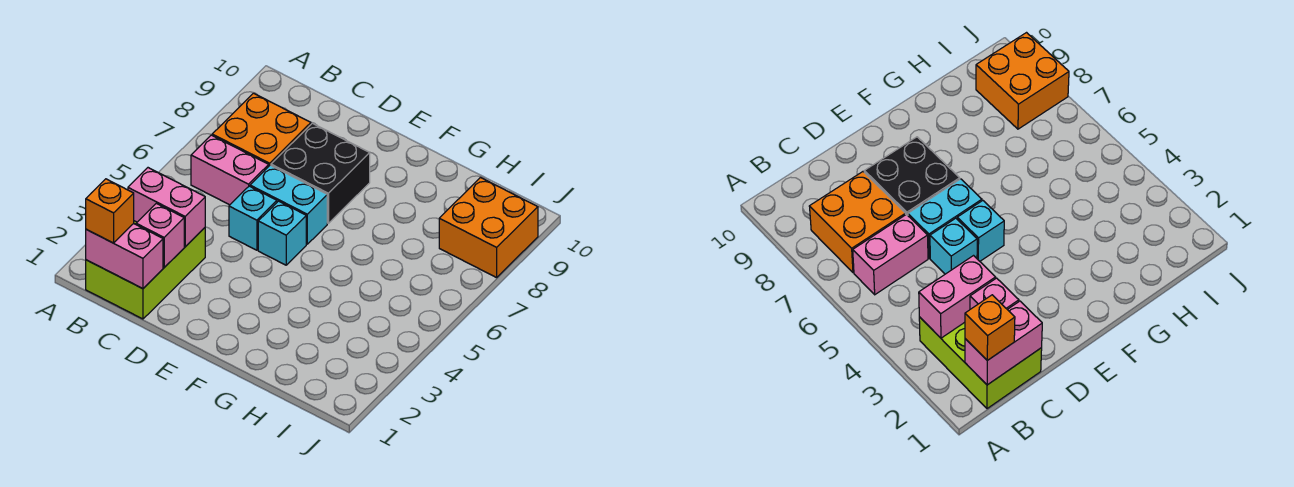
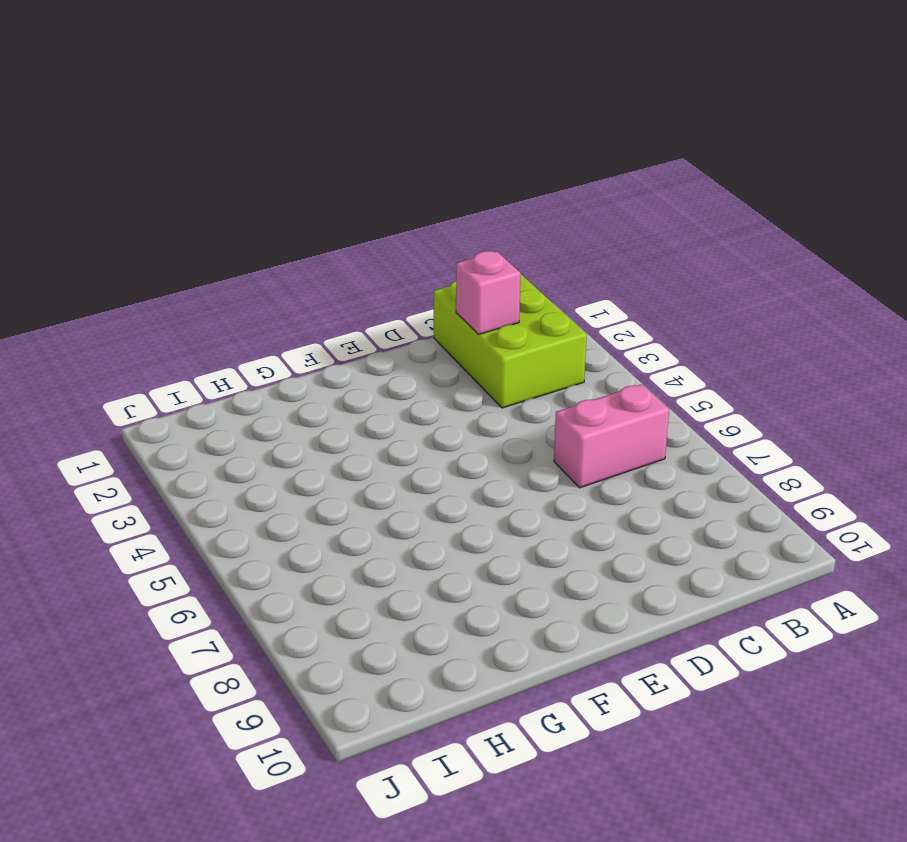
none -> orange 2x2 brick [212,93,311,166]
none -> cyan 1x1 brick [229,186,277,250]
none -> cyan 1x2 brick [250,165,327,244]

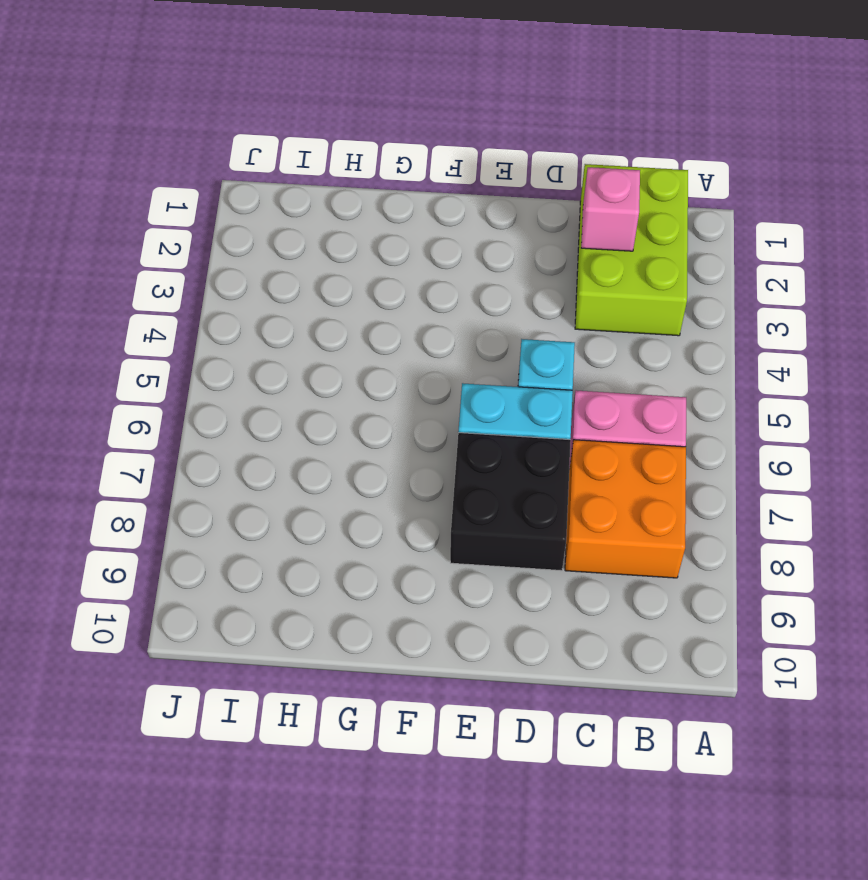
none -> cyan 1x1 brick [258,201,306,265]
none -> orange 2x2 brick [439,178,538,278]
none -> pink 1x2 brick [86,224,163,289]

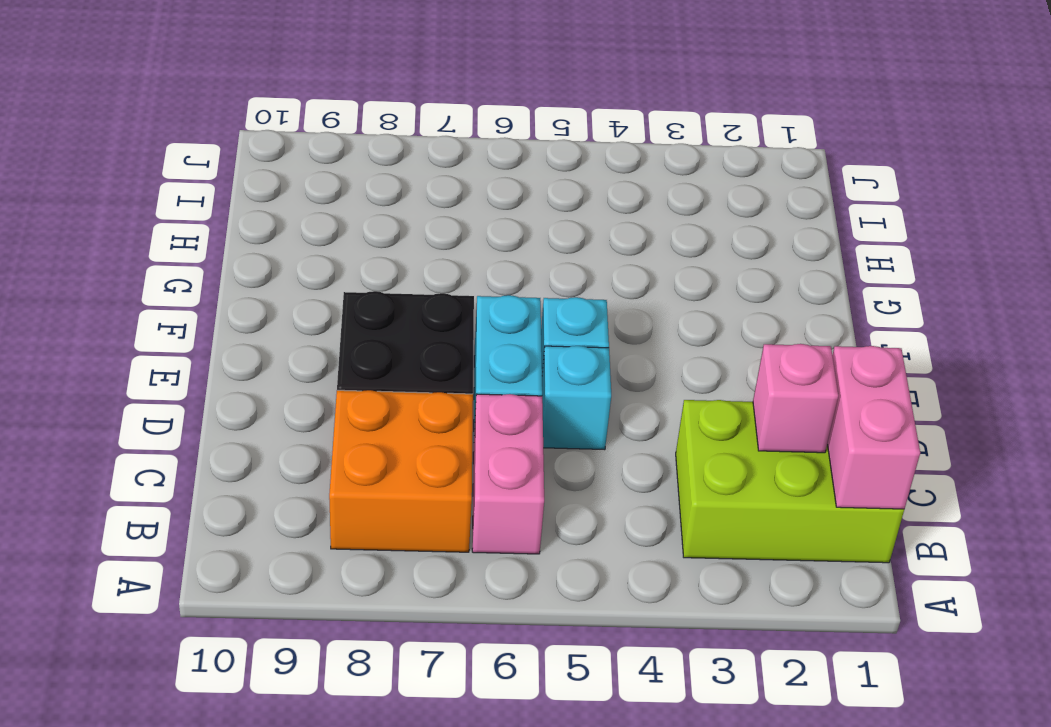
none -> orange 2x2 brick [439,178,538,278]
none -> pink 1x2 brick [128,168,205,247]
none -> orange 1x1 brick [86,179,134,243]

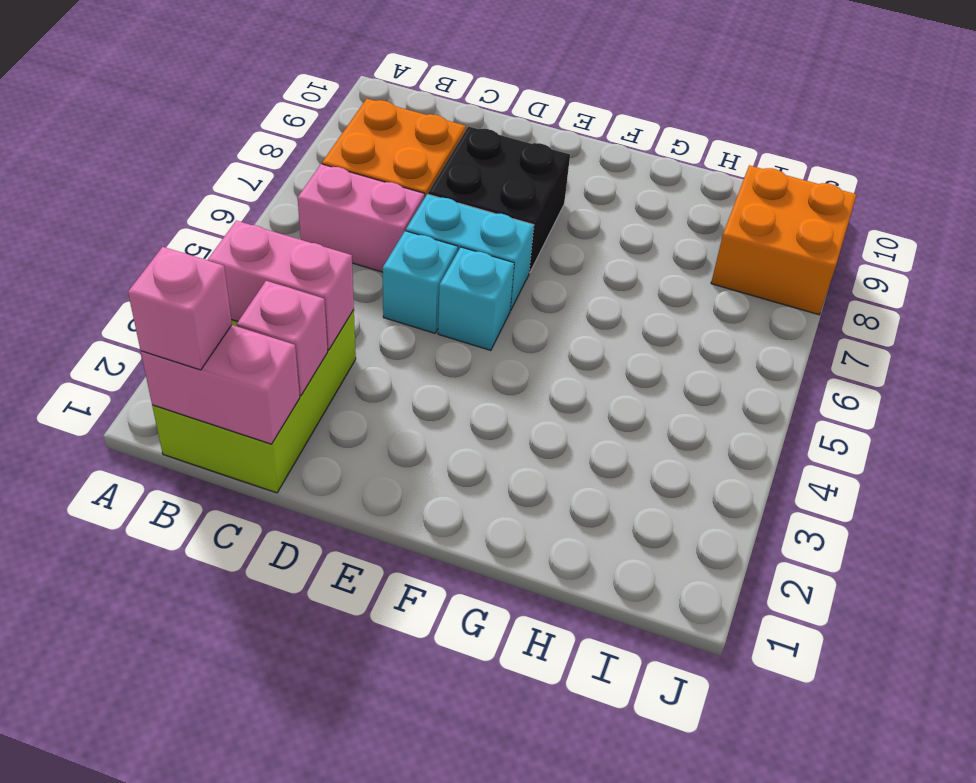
pink 1x1 brick [128,247,232,370] -> orange 1x1 brick [86,179,134,243]

